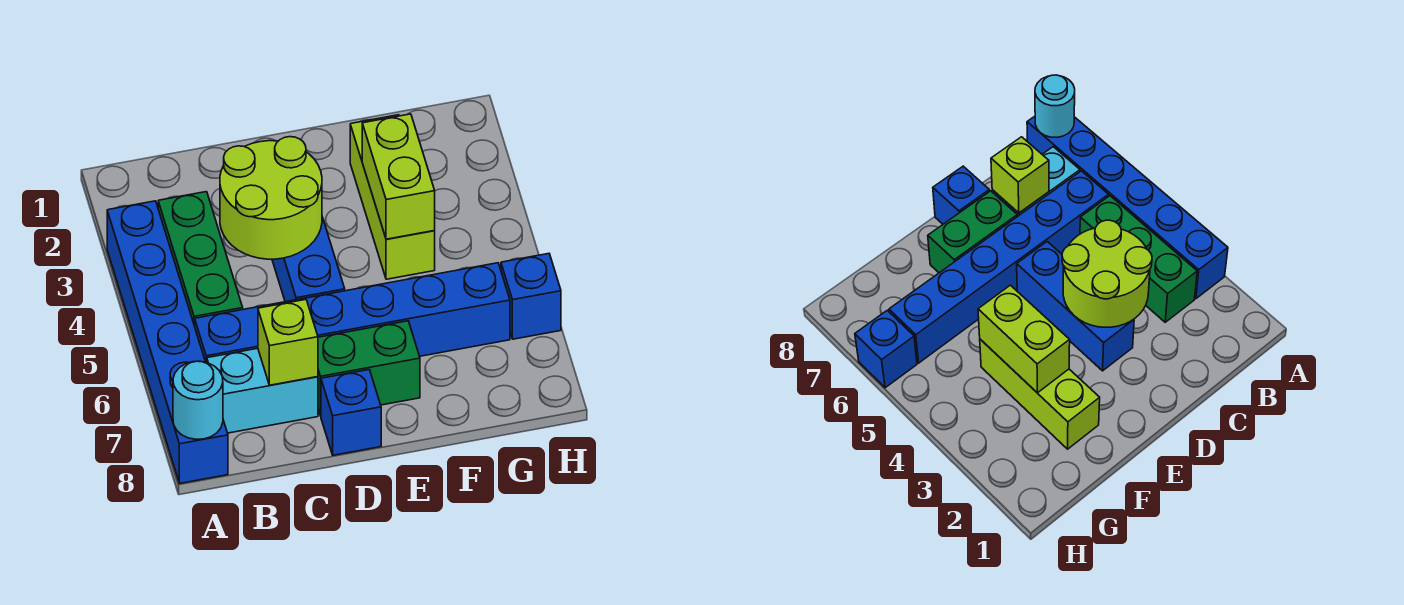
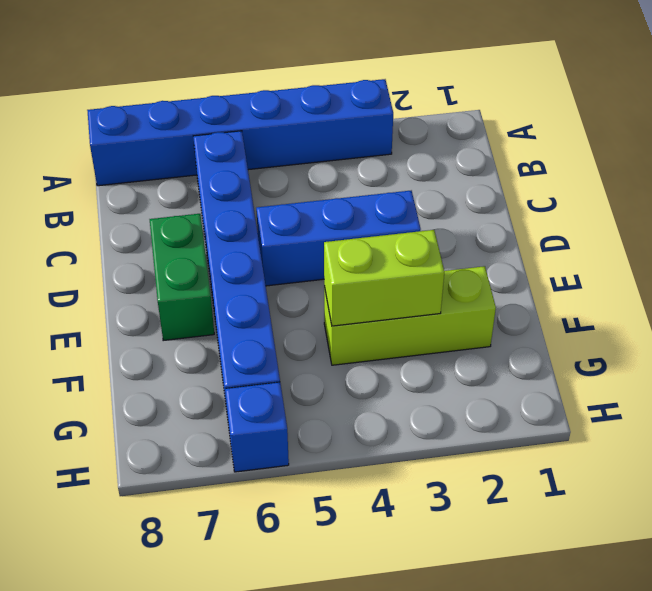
none -> green 1x3 brick [158,192,243,326]
none -> cyan 1x2 brick [207,348,318,433]
none -> blue 1x1 brick [321,370,381,455]

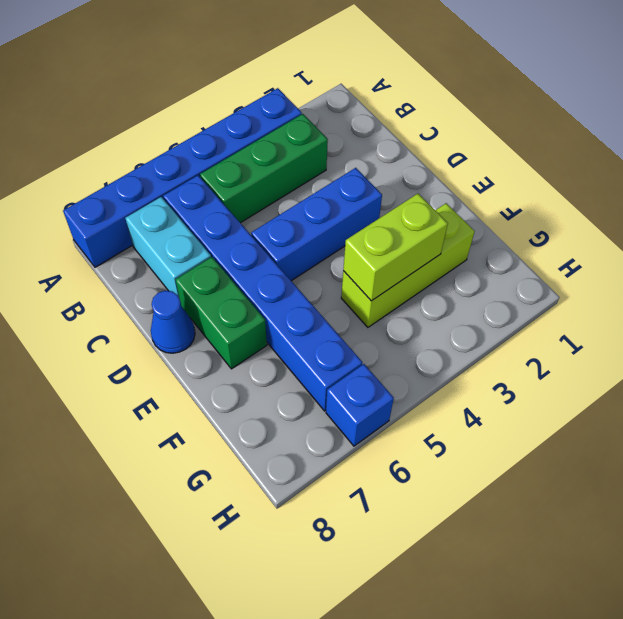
blue 1x1 cone [151,291,195,353] -> blue 1x1 brick [321,370,381,455]
none -> cyan 1x1 round brick [173,361,223,439]
none -> lime 2x2 round brick [220,137,322,259]
none -> lime 1x1 brick [258,300,318,385]

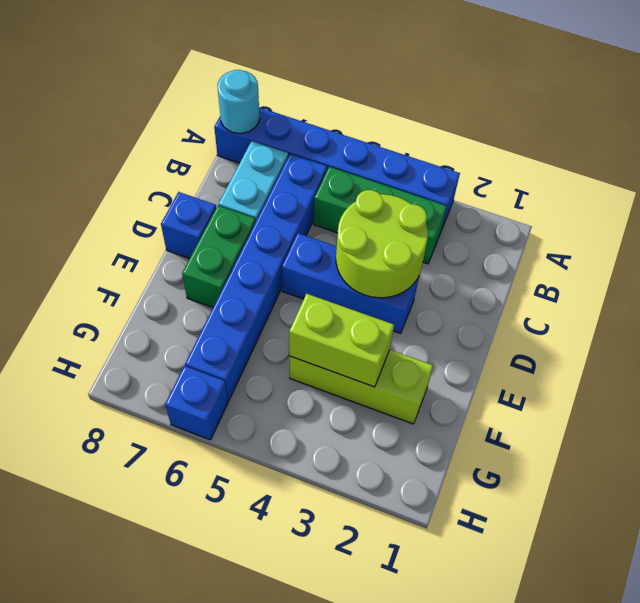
none -> lime 1x1 brick [258,300,318,385]

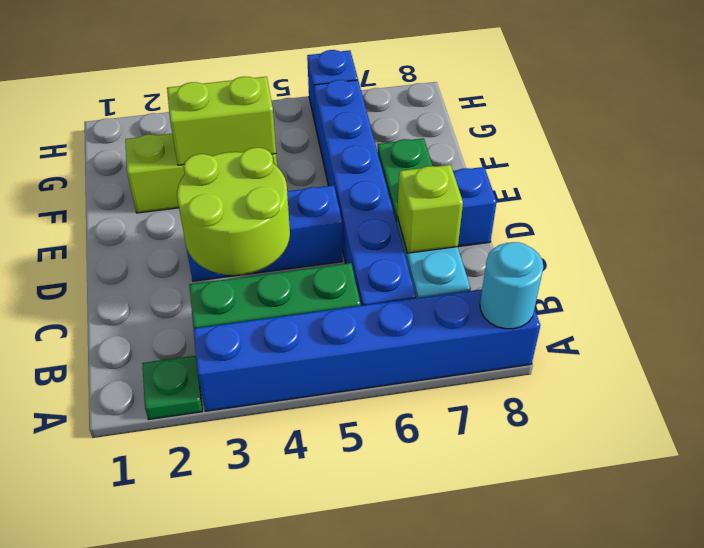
green 1x1 plate [142,356,202,420] -> none

